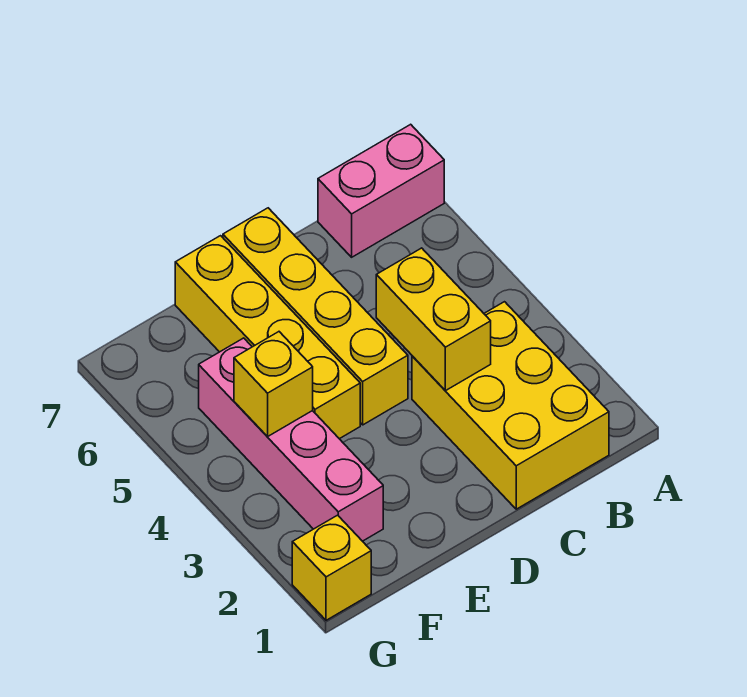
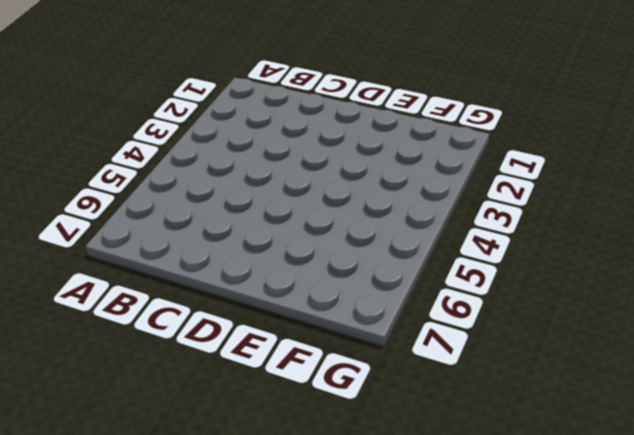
none -> pink 1x2 brick [318,124,444,257]
none -> yellow 2x3 brick [412,302,609,509]

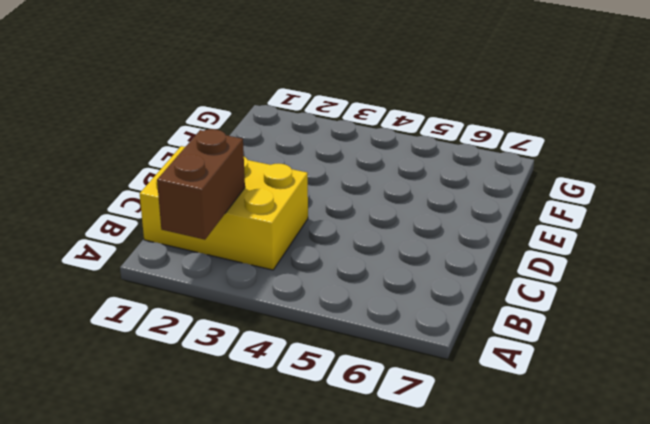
brown 1x2 brick [157,129,245,240] -> none
none -> pink 1x2 brick [318,124,444,257]
none -> yellow 1x4 brick [223,208,408,425]

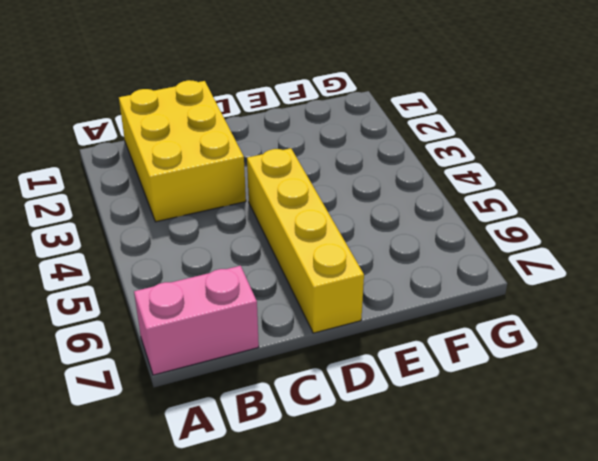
none -> yellow 1x4 brick [175,236,360,439]
none -> pink 1x4 brick [199,338,383,541]

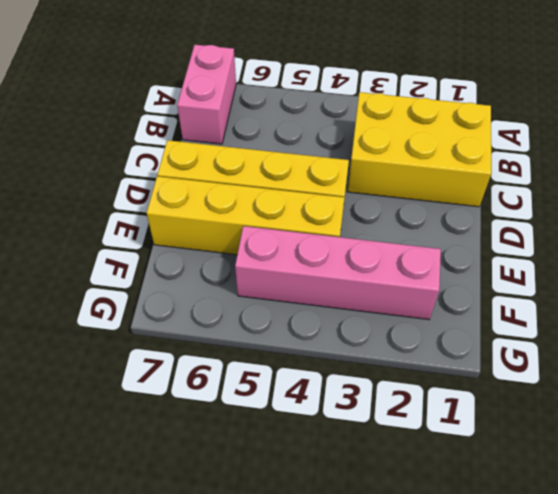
none -> yellow 1x1 brick [292,515,371,620]
none -> yellow 1x2 brick [376,248,491,391]

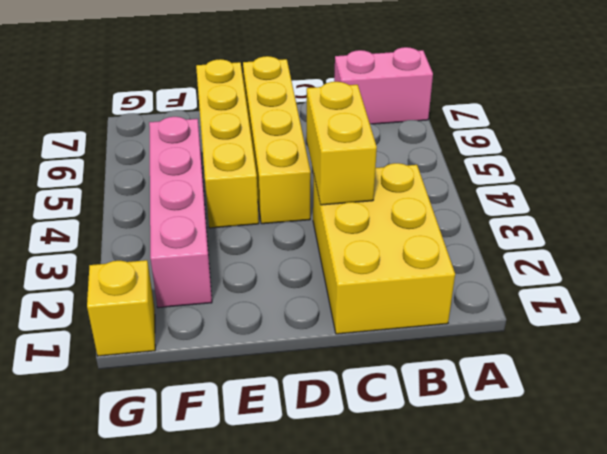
none -> yellow 1x1 brick [234,332,313,436]

